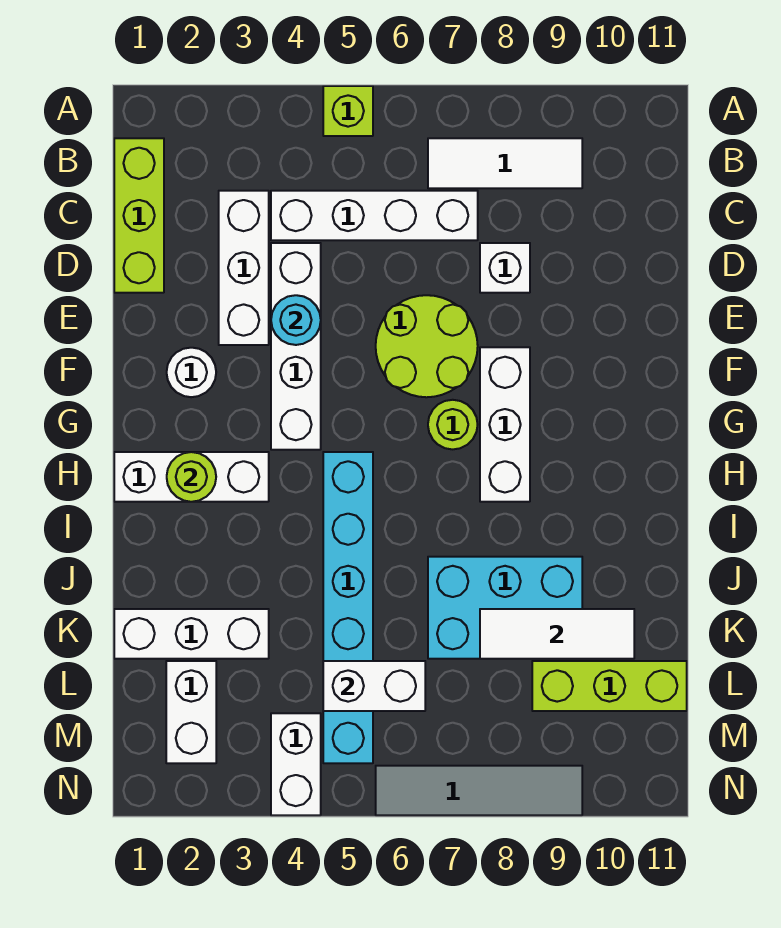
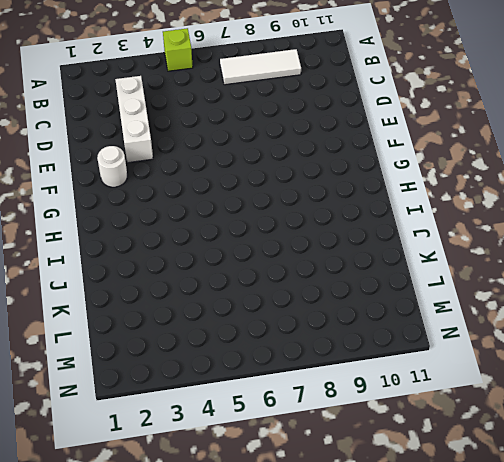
none -> lime 1x3 brick [114,138,164,293]
none -> white 1x4 brick [271,191,478,240]
none -> white 1x4 brick [271,243,321,450]

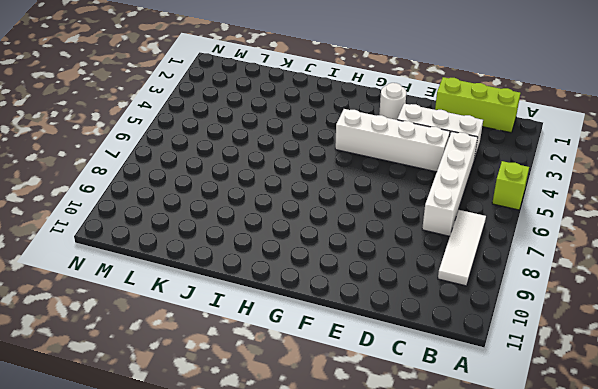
none -> white 1x1 brick [480,243,530,293]
none -> lime 2x2 round brick [376,295,478,397]
none -> white 1x3 brick [480,347,530,502]

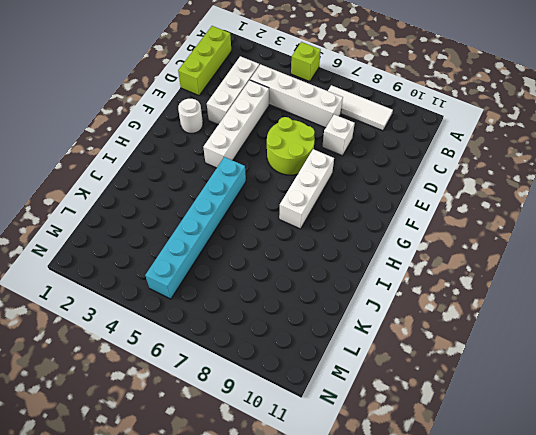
none -> lime 1x1 round brick [428,400,478,449]
none -> white 1x3 brick [114,452,269,502]
none -> cyan 2x3 brick [428,557,582,659]

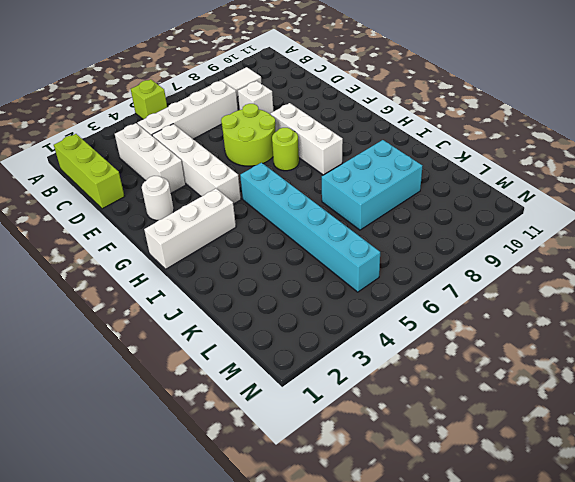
none -> white 1x3 brick [114,609,269,659]
none -> white 1x2 brick [166,661,216,763]
none -> lime 1x3 brick [532,661,687,711]

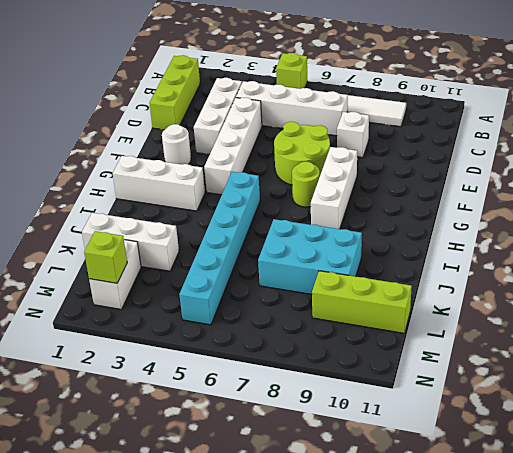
lime 1x1 brick [84,231,127,283] -> none
none -> white 1x2 brick [271,713,321,815]
none -> grey 1x4 tile [376,766,582,815]
none -> cyan 1x1 round brick [271,295,321,345]

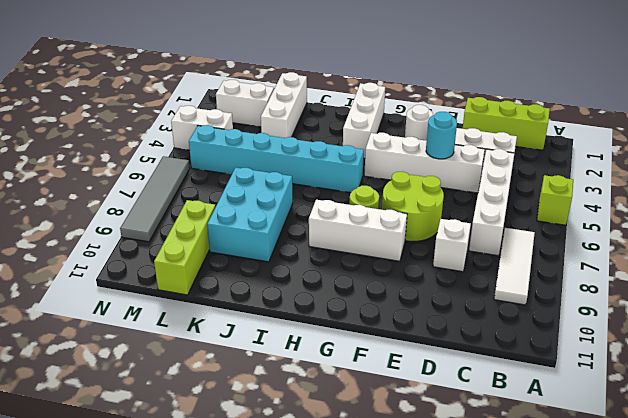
none -> lime 1x1 round brick [167,452,216,502]
none -> white 1x3 tile [480,609,634,659]
none -> white 1x2 brick [323,661,425,711]

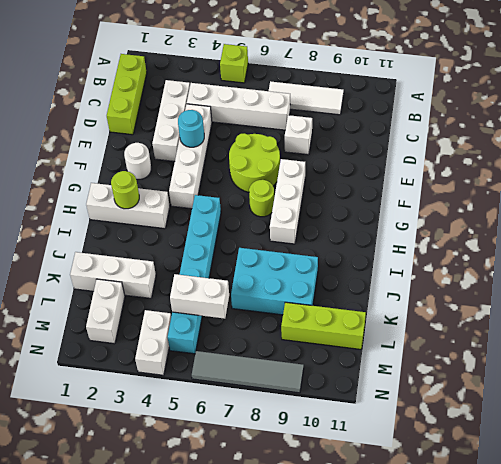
none -> white 1x3 tile [480,609,634,659]

